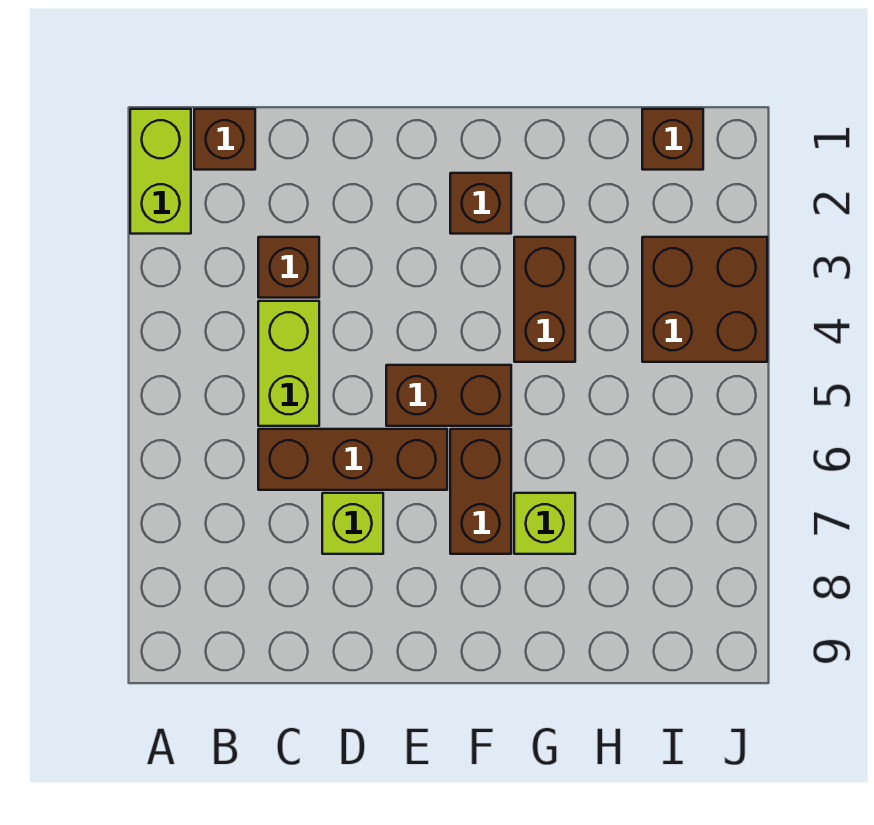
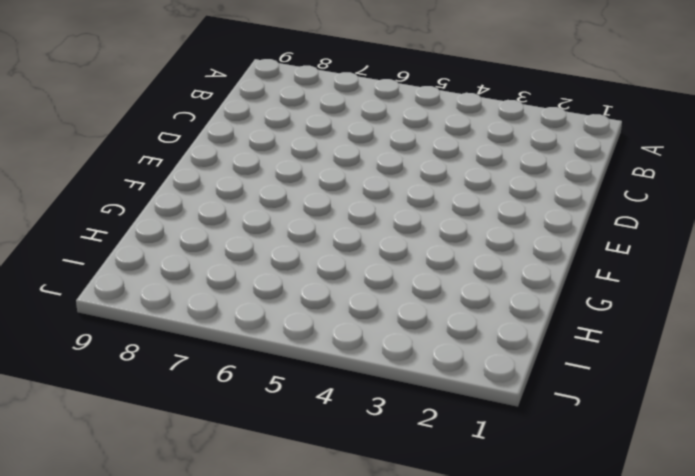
none -> lime 1x2 brick [130,109,191,234]
none -> brown 1x1 brick [194,109,255,170]
none -> brown 1x1 brick [258,237,319,298]

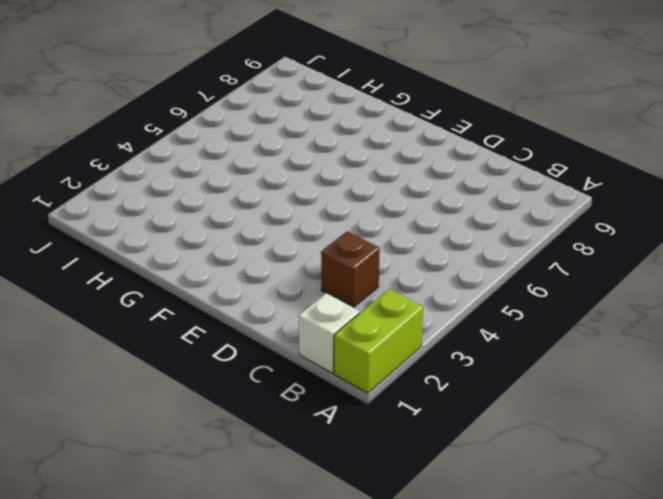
white 1x1 brick [299,293,360,373] -> brown 1x1 brick [194,109,255,170]
none -> lime 1x2 brick [258,301,319,426]
none -> brown 1x3 brick [258,429,447,490]
none -> lime 1x1 brick [322,493,383,554]

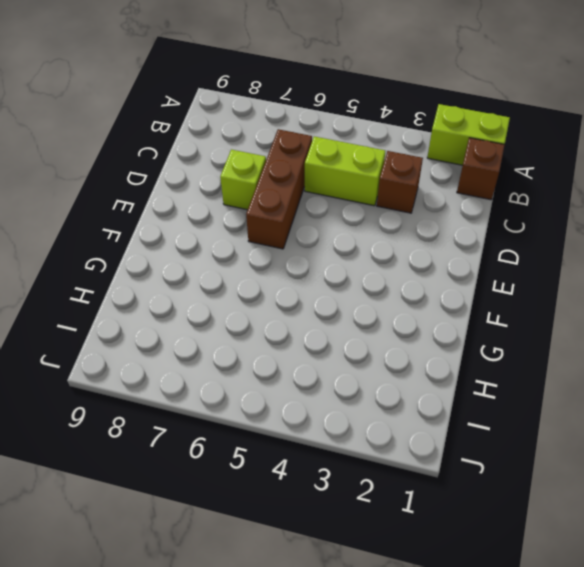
none -> brown 1x2 brick [386,365,511,426]
none -> brown 1x1 brick [450,173,511,234]
none -> brown 1x2 brick [450,429,511,554]

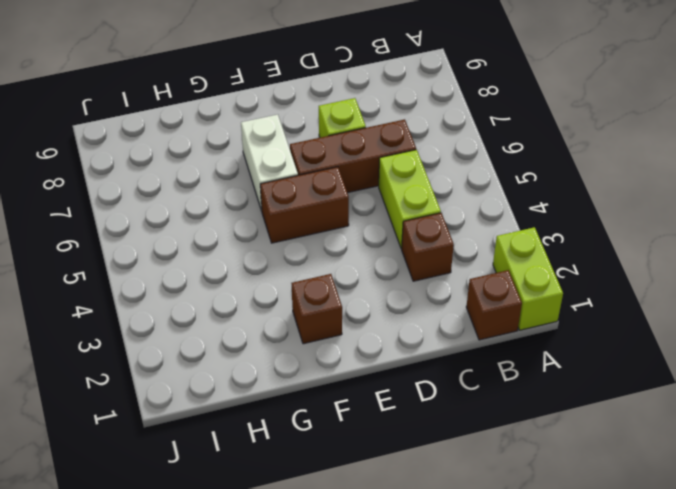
white 1x2 brick [241,115,298,211] -> brown 1x2 brick [450,429,511,554]
none -> brown 1x2 brick [514,237,575,362]
none -> lime 1x1 brick [514,493,575,554]
none -> brown 1x1 brick [642,109,703,170]

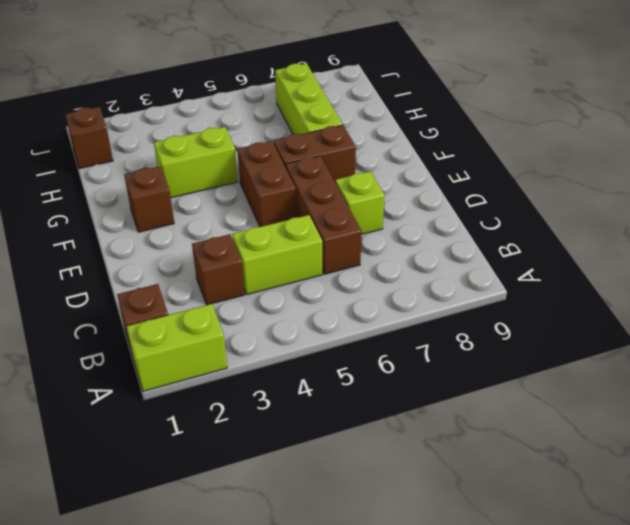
lime 1x2 brick [154,127,238,198] -> brown 1x2 brick [514,237,575,362]
lime 1x3 brick [275,64,343,135] -> lime 1x1 brick [514,493,575,554]
none -> brown 2x2 brick [642,237,767,362]

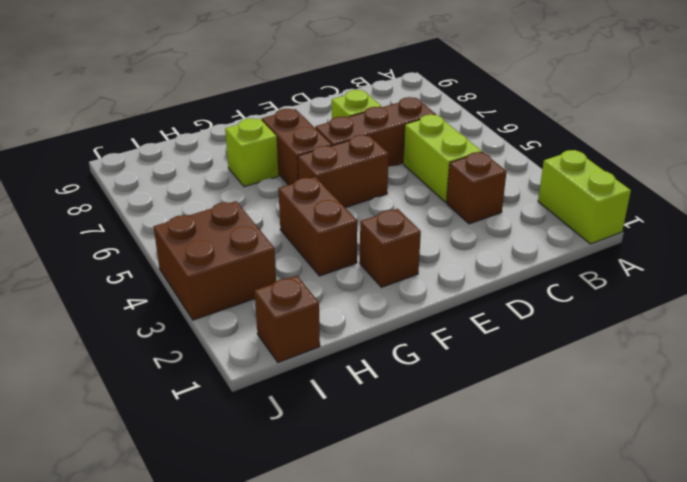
none -> brown 1x1 brick [194,109,255,170]

